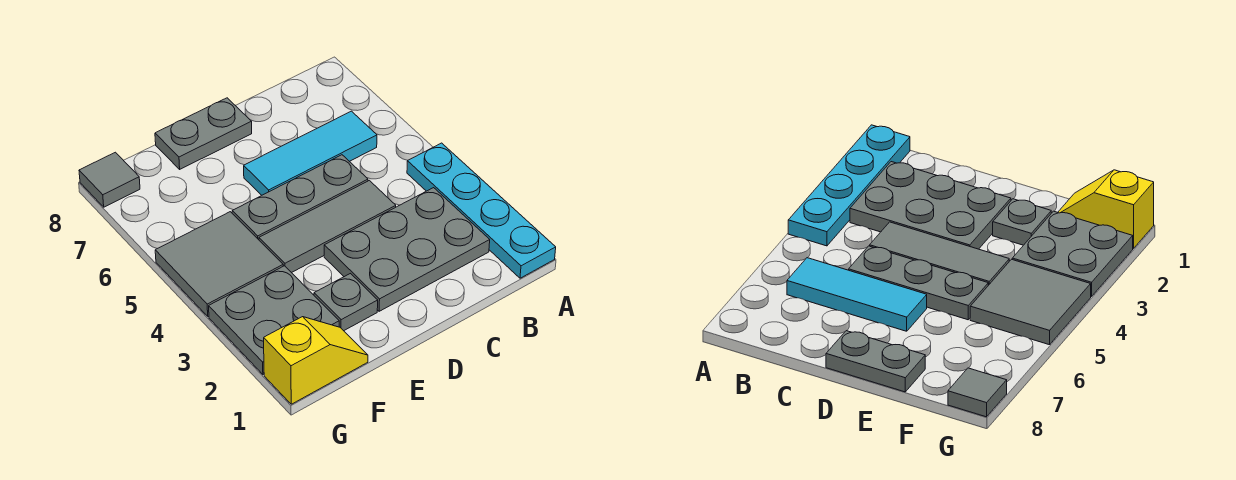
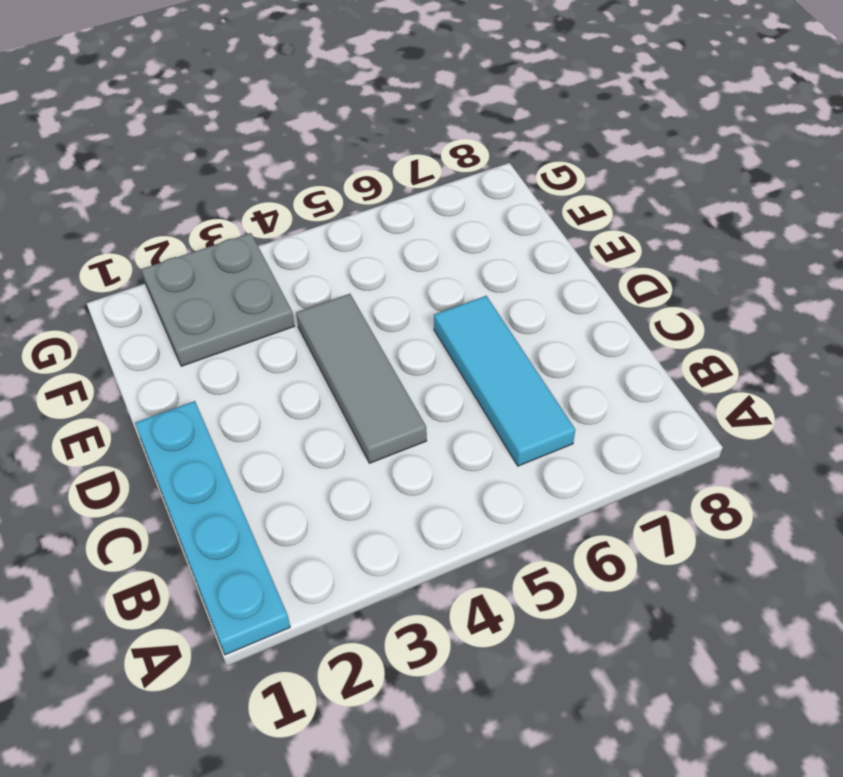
cyan 1x4 plate [135,401,290,655] -> cyan 1x4 plate turned to [407,143,556,278]
none -> grey 2x3 plate [324,188,490,311]
none -> grey 1x3 plate [232,155,368,240]

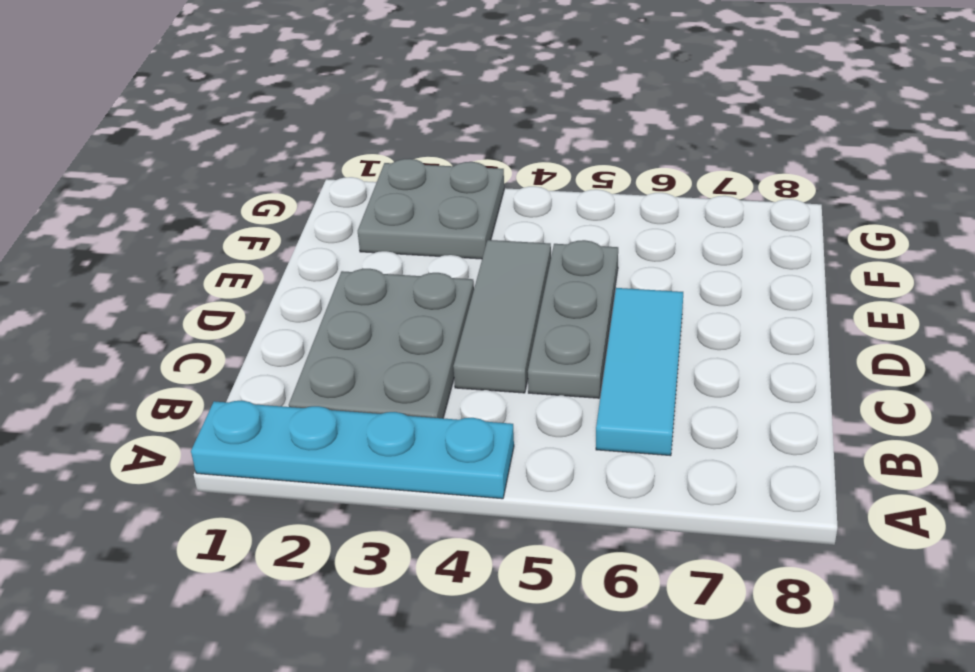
none -> grey 1x2 plate [155,98,252,169]
none -> grey 1x1 plate [314,274,378,331]

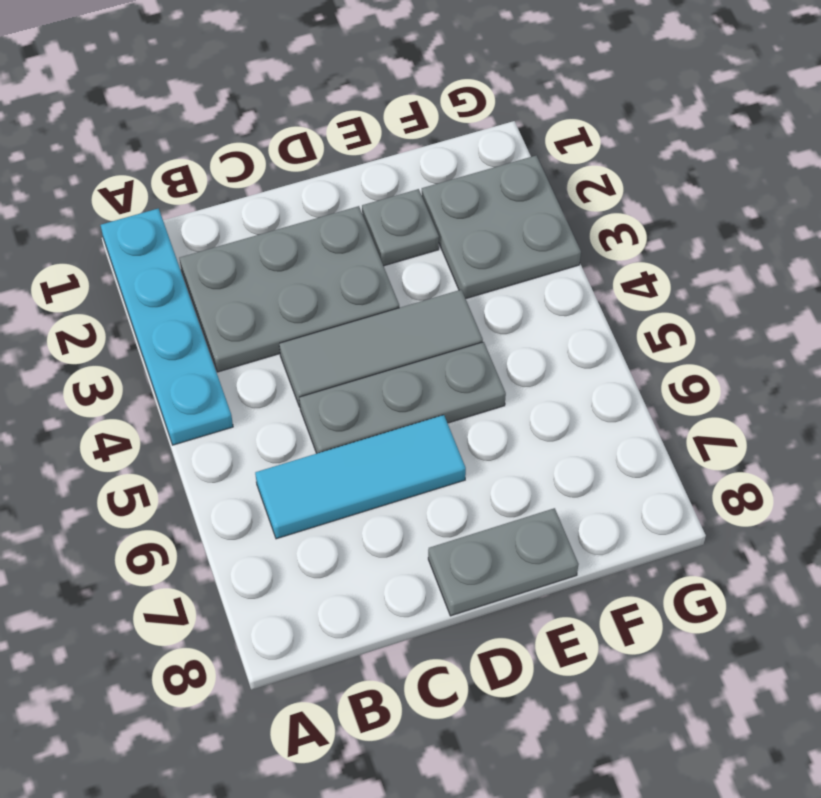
none -> yellow 1x2 slope [264,317,368,404]
none -> grey 2x2 tile [155,212,283,316]

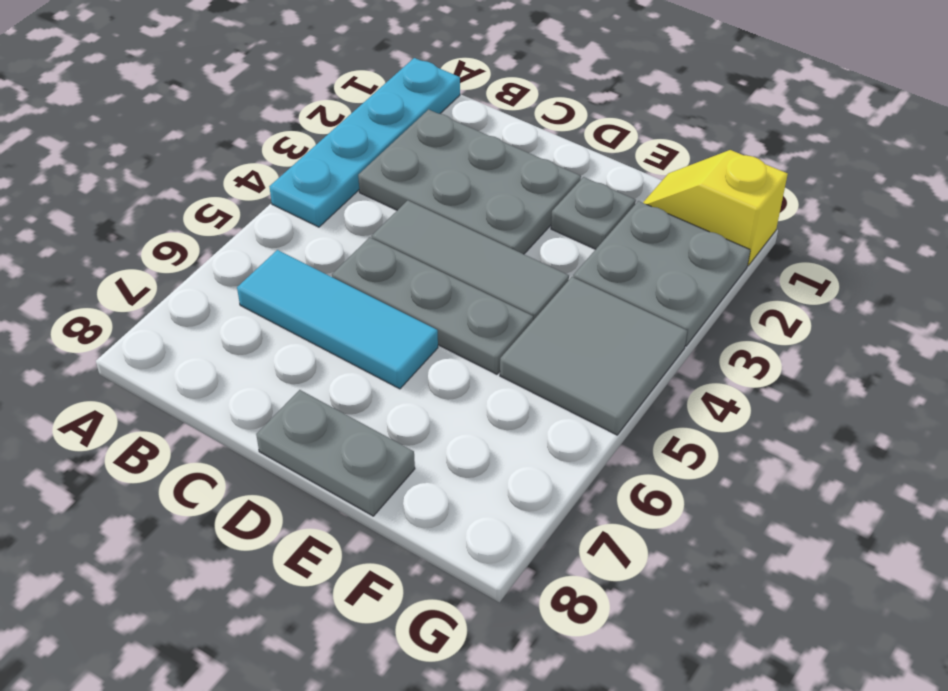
none -> grey 1x1 tile [79,152,140,207]

